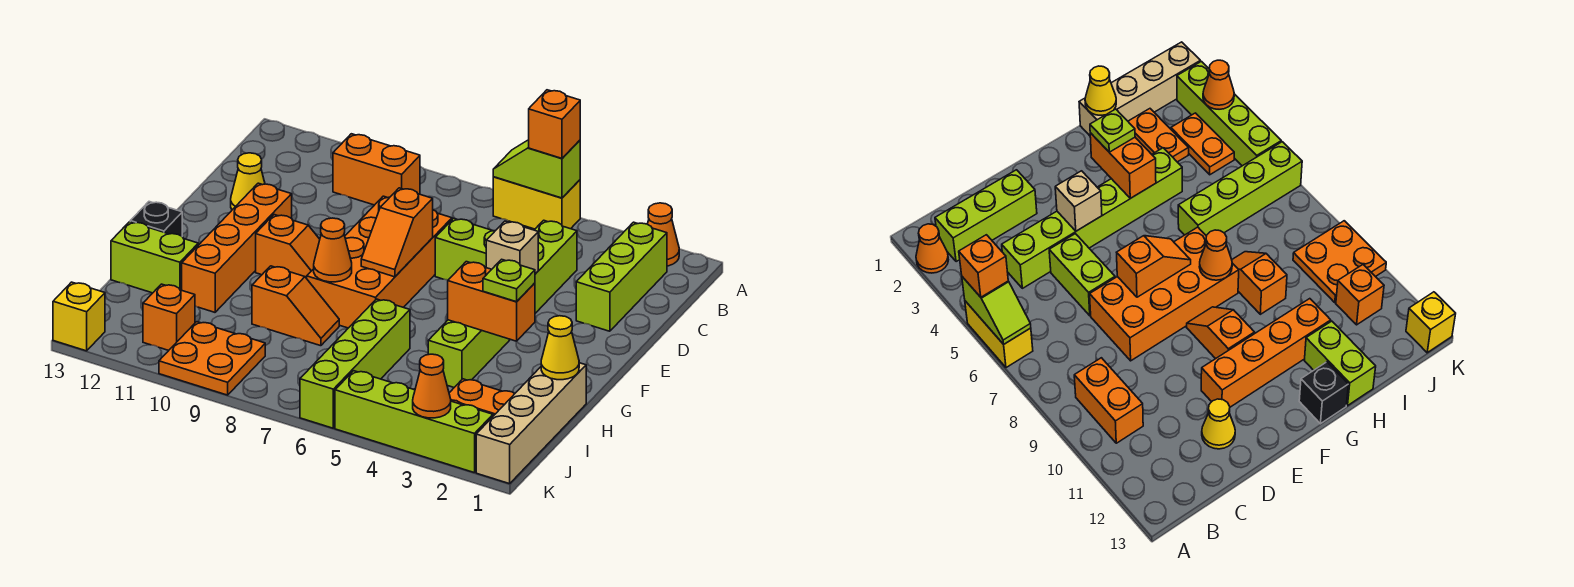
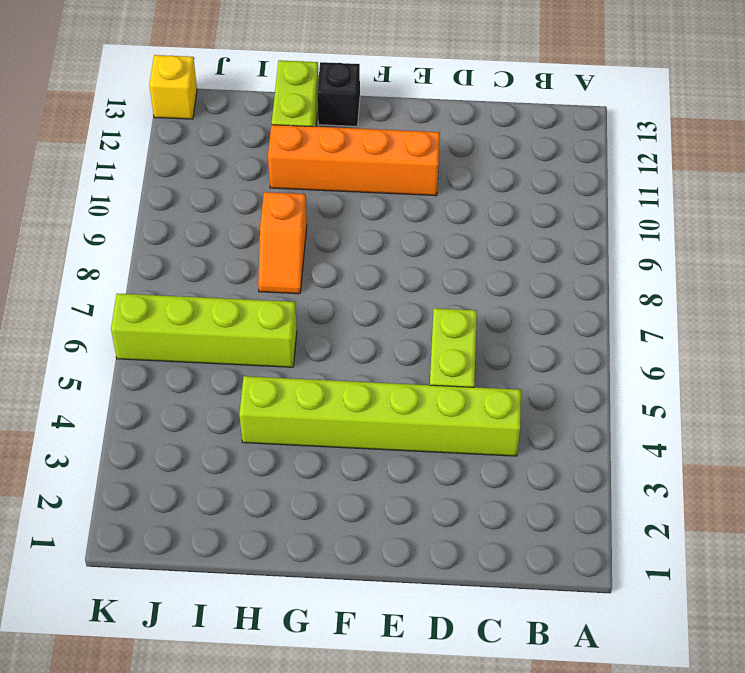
none -> orange 1x1 cone [648,203,679,266]
none -> yellow 1x2 brick [493,177,580,229]
none -> lime 1x3 brick [576,222,667,331]
none -> orange 1x2 brick [333,134,420,205]

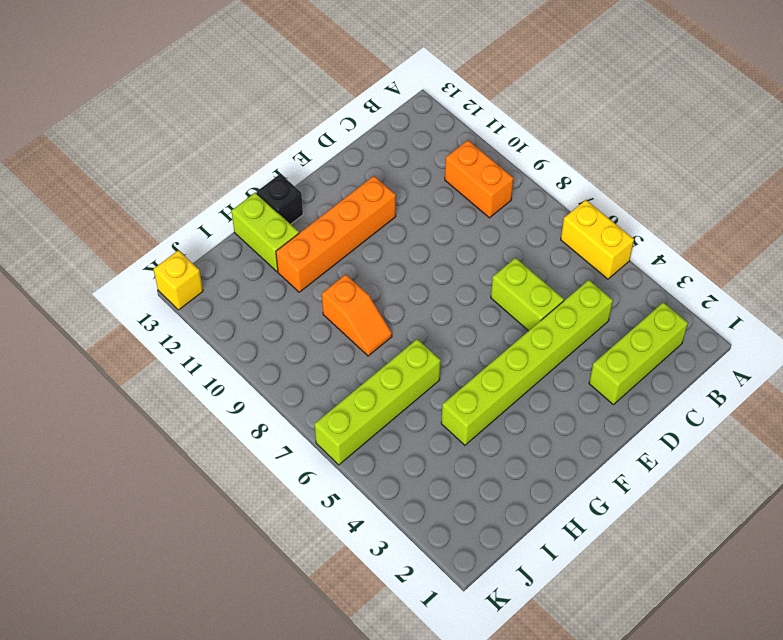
none -> orange 1x1 cone [648,203,679,266]
none -> orange 2x4 brick [307,196,452,328]
none -> yellow 1x1 cone [231,153,265,210]
none -> orange 1x2 slope [256,215,320,278]

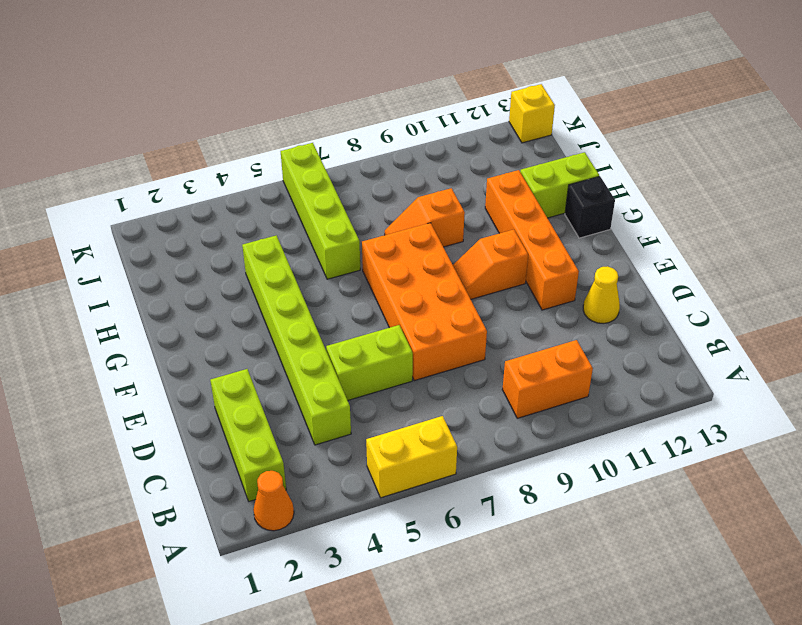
none -> tan 1x4 brick [476,363,586,484]
none -> orange 1x2 plate [449,379,515,416]
none -> orange 1x2 plate [1171,113,1234,175]
none -> orange 2x2 plate [159,322,265,395]

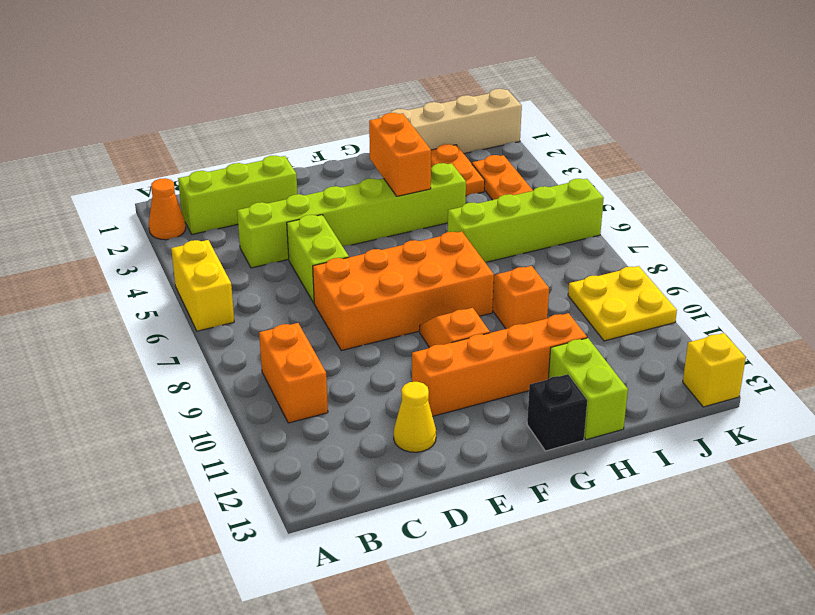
yellow 2x2 plate [568,266,677,341] -> orange 2x2 plate [159,322,265,395]
none -> orange 1x1 brick [143,284,195,350]
none -> lime 1x4 brick [335,371,493,473]
none -> lime 1x2 slope [493,140,580,198]
none -> tan 1x1 brick [486,221,538,274]

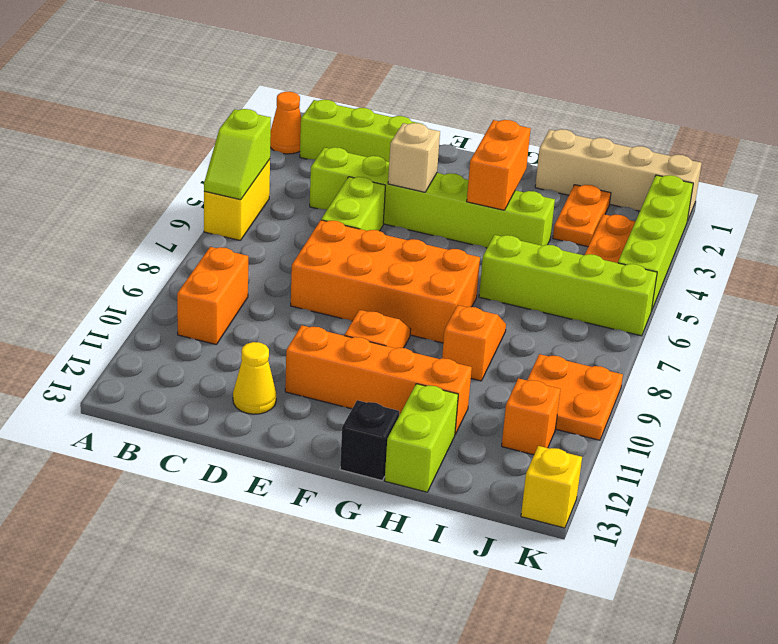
none -> orange 1x2 slope [361,188,433,277]
none -> orange 1x1 cone [314,218,352,282]
none -> yellow 1x1 cone [541,316,579,380]
none -> orange 1x1 cone [413,354,451,418]

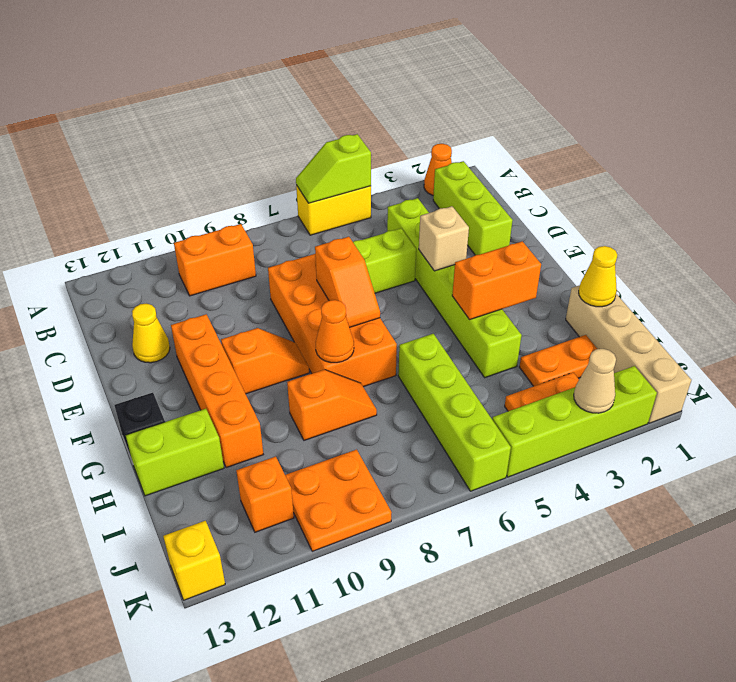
tan 1x1 cone [574,349,616,413] -> orange 1x1 cone [413,354,451,418]
none -> orange 1x1 brick [529,90,580,159]
none -> lime 1x1 plate [483,259,535,302]

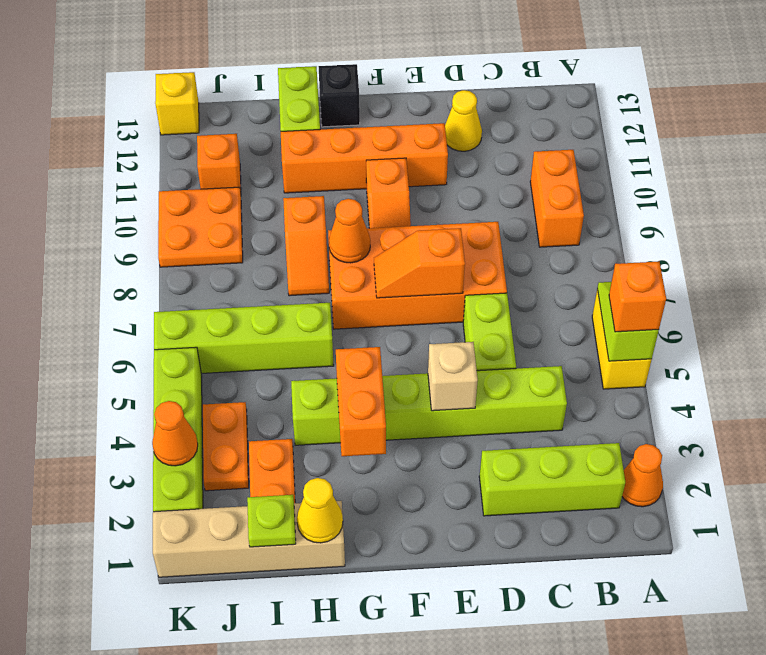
lime 1x1 plate [247,495,296,547] -> lime 1x1 plate moved to [483,259,535,302]

